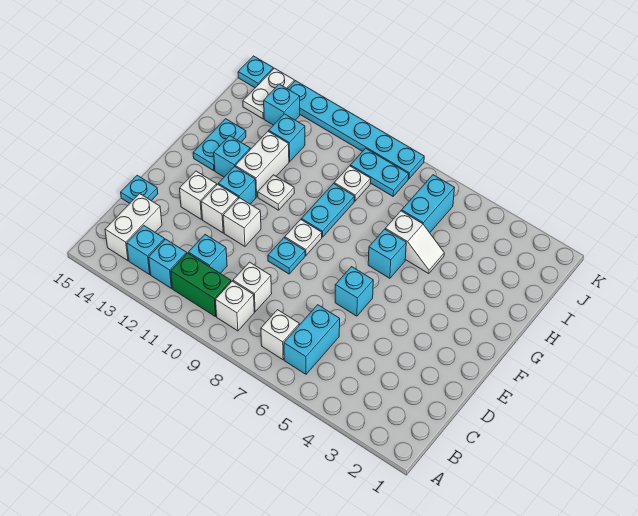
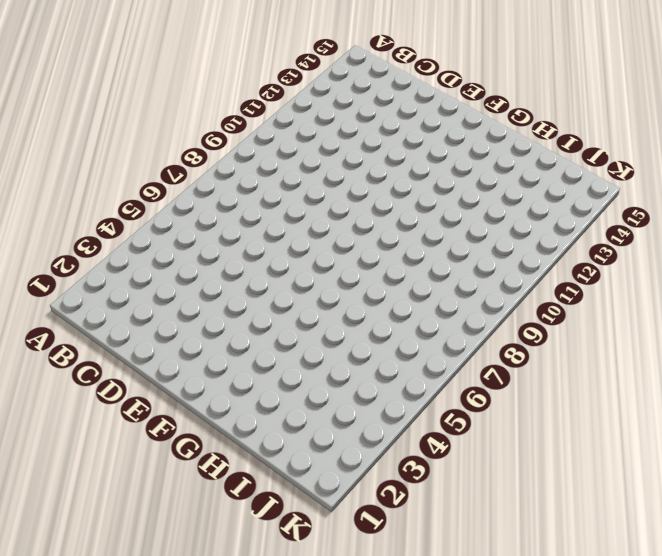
none -> cyan 1x2 brick [284,305,340,374]
none -> white 1x1 brick [261,310,299,360]
none -> white 1x1 brick [215,281,254,331]
none -> green 1x2 brick [171,253,231,317]

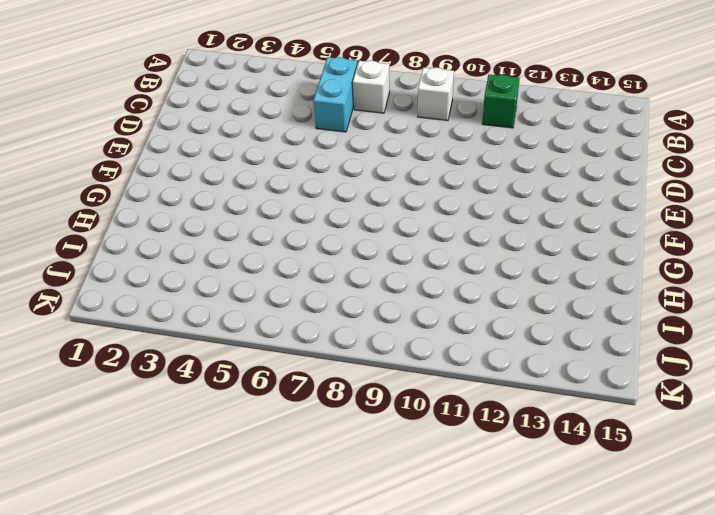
green 1x1 brick [482,75,520,128] -> green 1x2 brick [171,253,231,317]
none -> cyan 1x1 brick [149,239,187,288]
none -> cyan 1x1 brick [127,225,165,274]
none -> white 1x2 brick [105,194,162,261]
none -> white 1x1 brick [233,262,272,312]

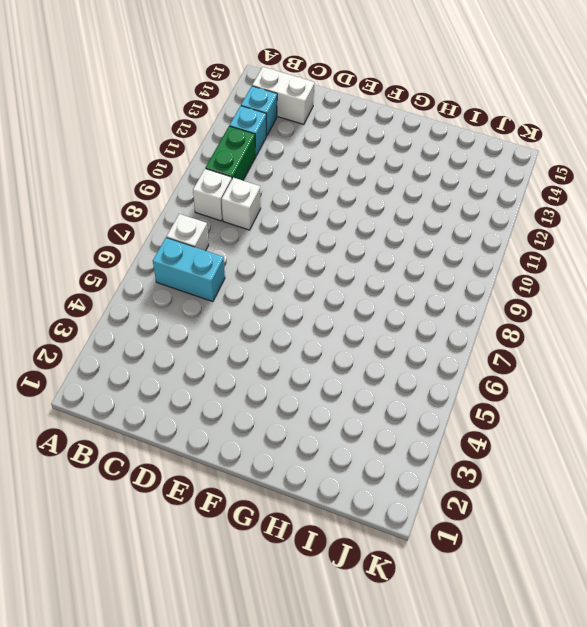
none -> cyan 1x1 brick [188,235,227,273]
none -> cyan 1x1 plate [121,175,158,203]
none -> cyan 1x1 brick [335,267,373,316]
none -> cyan 1x1 plate [268,238,305,274]

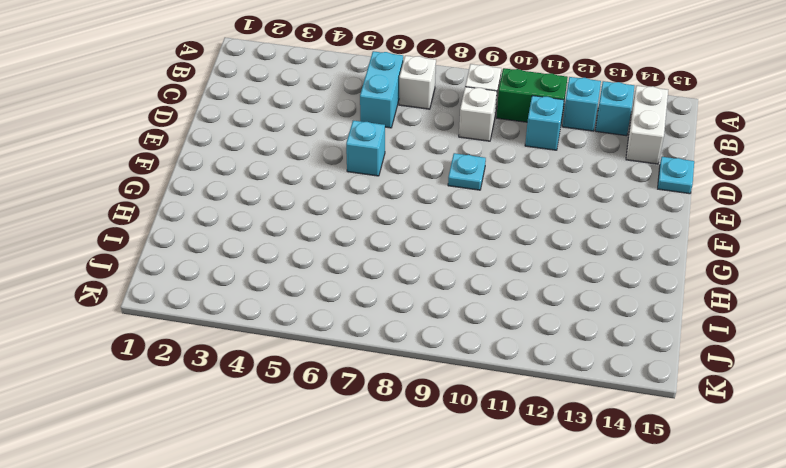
none -> white 1x1 brick [223,198,261,246]
none -> white 1x1 brick [201,184,238,233]
none -> white 1x1 brick [180,171,217,219]
none -> white 1x1 plate [285,220,322,255]

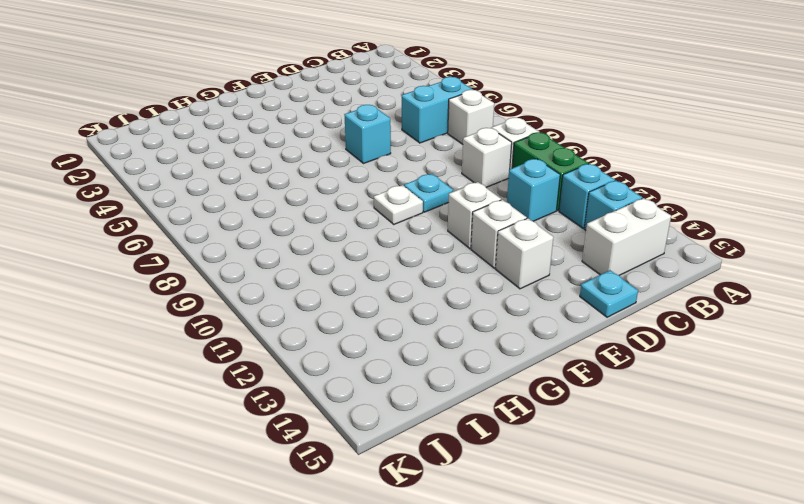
none -> cyan 1x1 brick [218,166,256,204]
none -> cyan 1x1 brick [368,229,406,278]
none -> cyan 1x2 plate [301,184,354,237]
none -> white 1x1 plate [258,175,294,210]

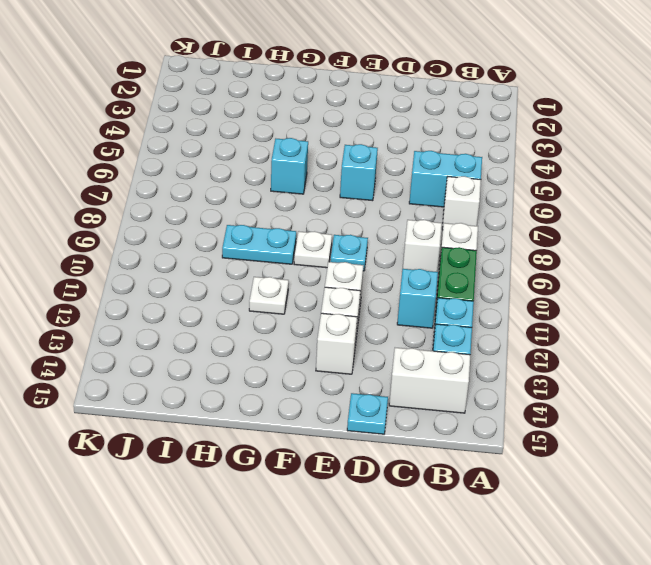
none -> cyan 1x1 brick [218,166,256,204]
none -> white 1x2 brick [235,131,289,197]
none -> cyan 1x1 brick [214,136,250,177]
none -> cyan 1x2 plate [193,119,246,171]

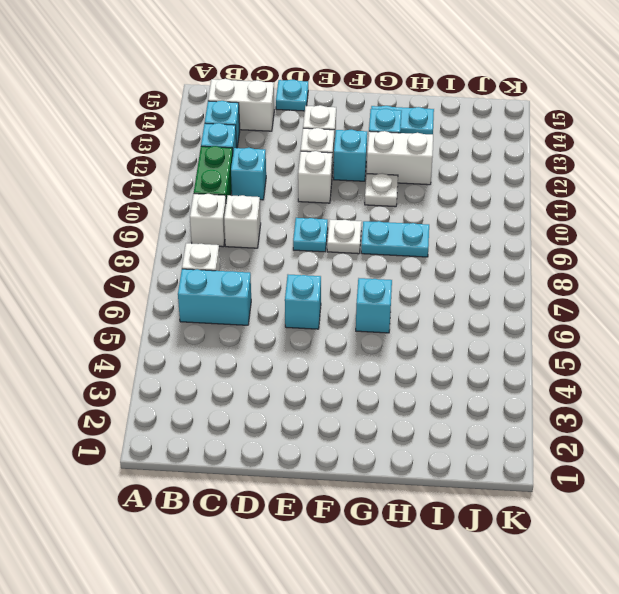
none -> white 1x2 slope [385,211,444,274]
none -> cyan 1x2 brick [402,175,454,233]
none -> white 1x1 plate [334,166,371,201]
none -> cyan 1x1 brick [269,114,305,162]

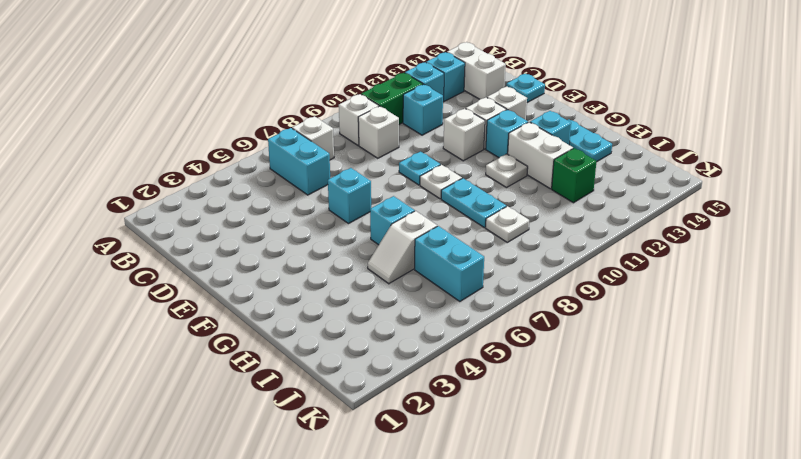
green 1x1 brick [552,148,597,203] -> cyan 1x1 brick [269,114,305,162]
none -> cyan 1x2 plate [350,148,409,196]
none -> cyan 1x1 brick [264,84,300,125]
none -> white 1x2 plate [243,68,294,119]
none -> cyan 1x6 plate [288,81,424,179]

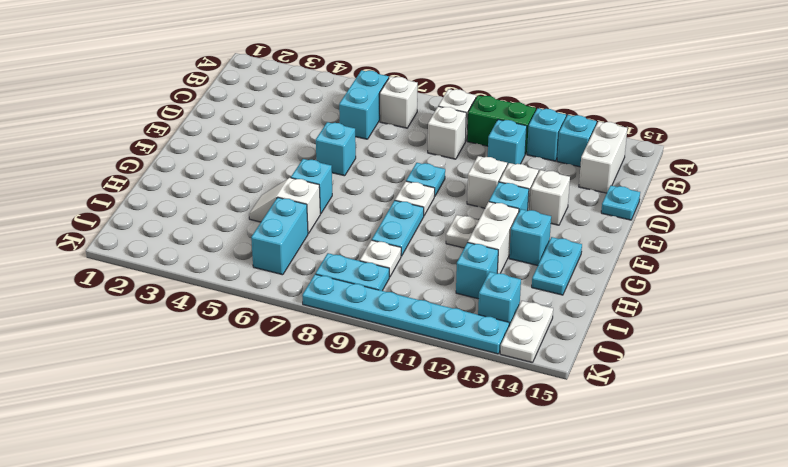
none -> cyan 1x1 plate [238,56,273,88]

